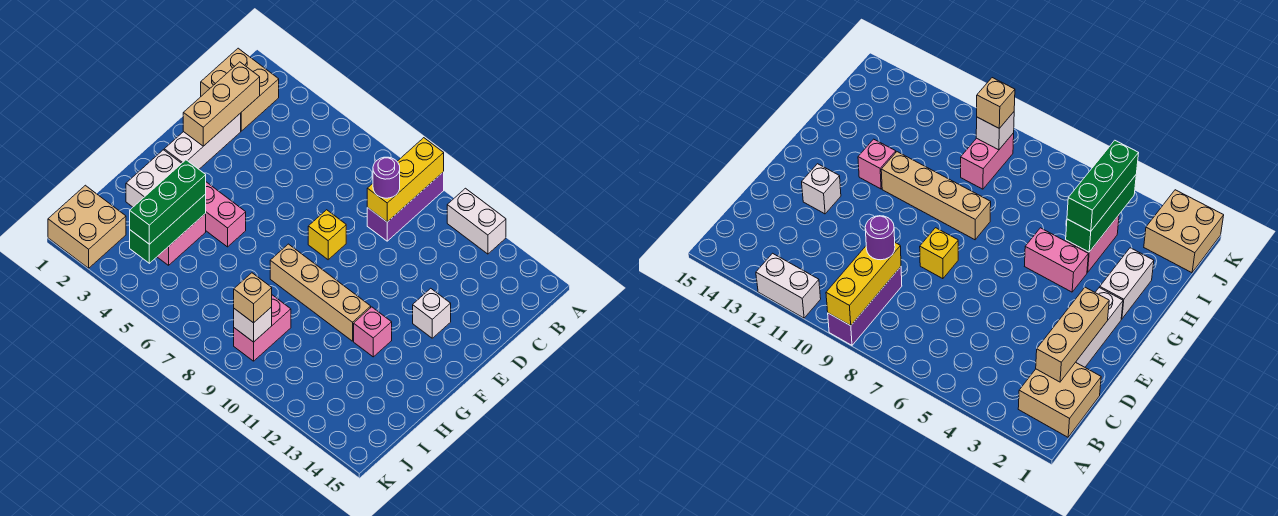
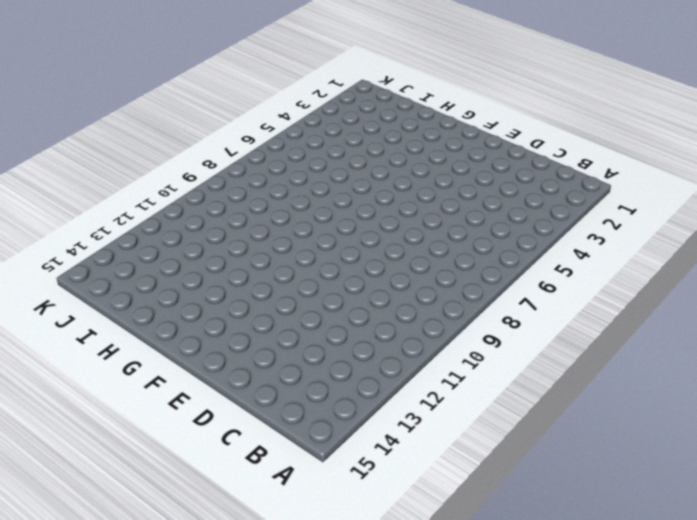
none -> purple 1x3 brick [367,172,444,241]
none -> white 1x2 brick [447,188,506,254]
none -> tan 2x2 brick [201,48,279,131]

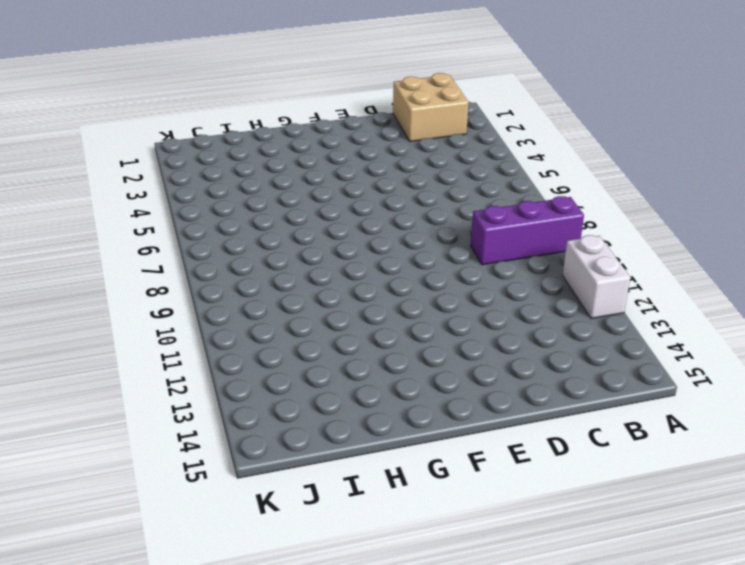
none -> white 1x3 brick [164,113,241,169]
none -> yellow 1x1 brick [308,210,346,260]
none -> white 1x1 brick [413,288,451,338]

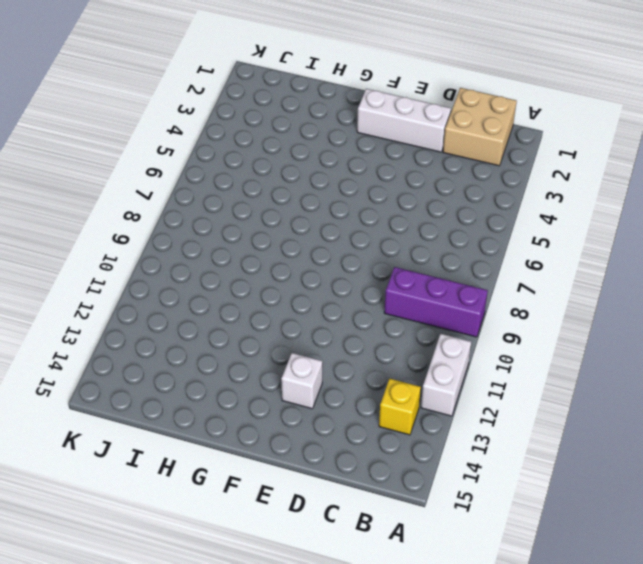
yellow 1x1 brick [379,379,421,435] -> yellow 1x1 brick moved to [308,210,346,260]
none -> white 1x2 brick [126,150,182,207]
none -> pink 1x2 brick [206,182,246,247]
none -> tan 1x4 brick [270,244,371,341]

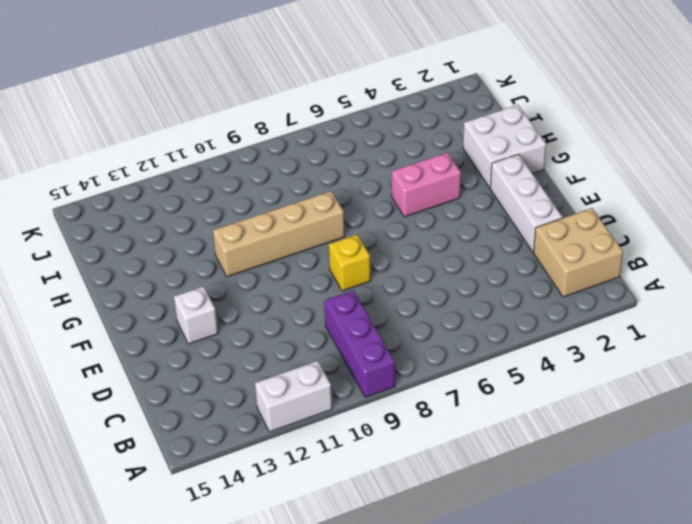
white 2x2 brick [463,105,546,188] -> white 1x2 brick [126,150,182,207]
none -> pink 1x1 brick [354,307,392,357]
none -> pink 1x2 brick [157,213,206,265]
none -> pink 1x2 brick [234,295,291,361]

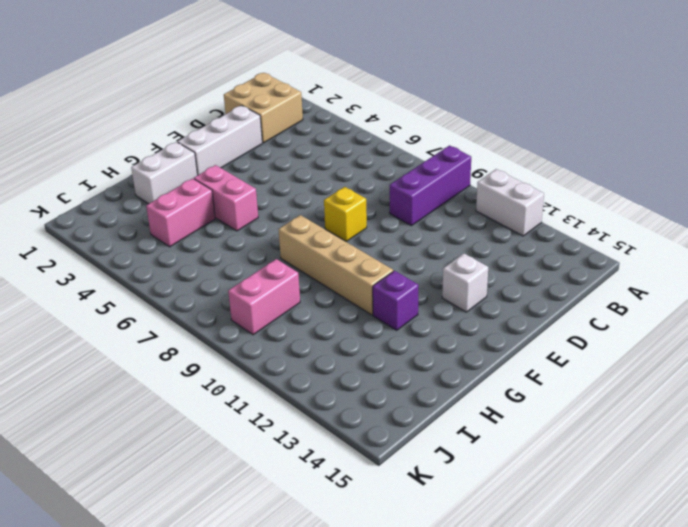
purple 1x1 brick [373,271,419,330] -> pink 1x1 brick [354,307,392,357]
none -> tan 2x2 brick [48,185,126,268]
none -> yellow 1x3 brick [367,138,444,222]
none -> tan 1x3 brick [183,62,260,146]

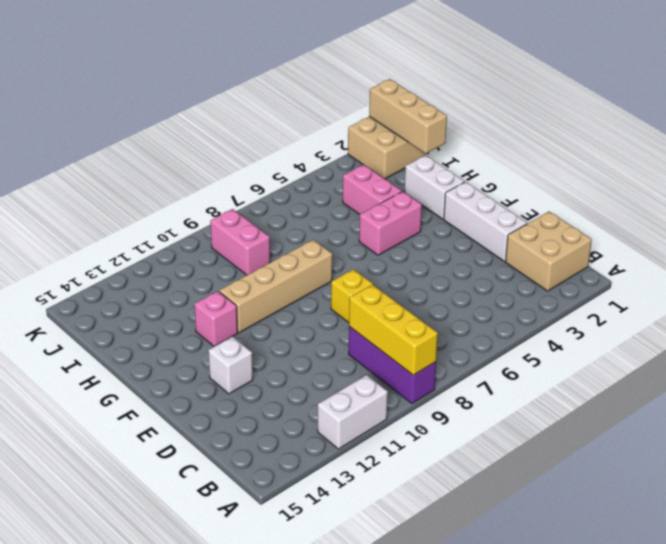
tan 1x3 brick [369,79,447,153] -> tan 1x3 brick moved to [183,62,260,146]
none -> green 1x3 brick [130,194,206,263]
none -> white 1x1 brick [234,307,272,342]
none -> purple 1x1 round brick [373,157,400,198]

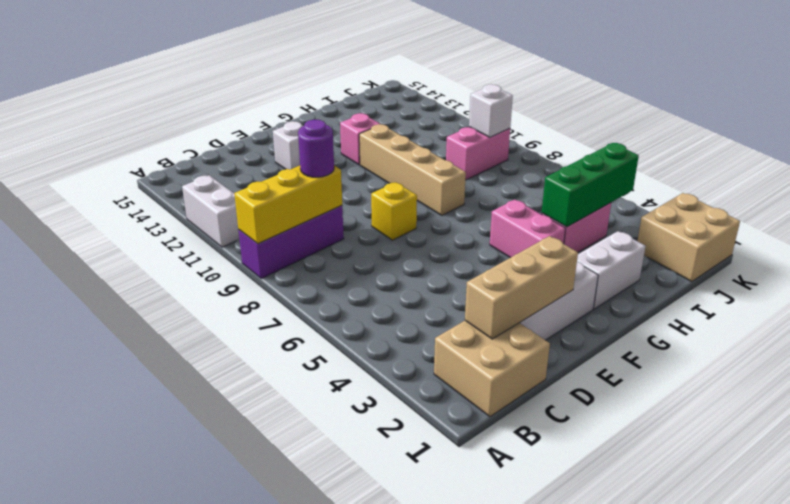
none -> green 1x3 brick [130,160,206,244]
none -> tan 1x1 brick [234,273,272,323]

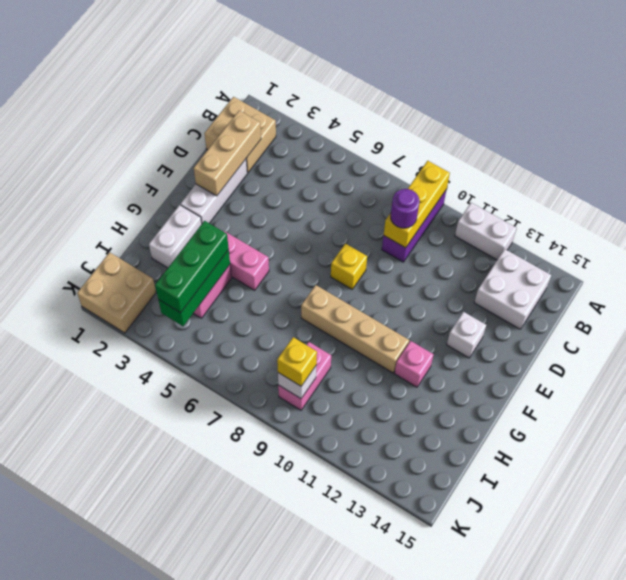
white 2x2 brick [474,249,551,329] -> none
yellow 1x1 brick [277,337,317,386] -> tan 1x1 brick [234,273,272,323]

